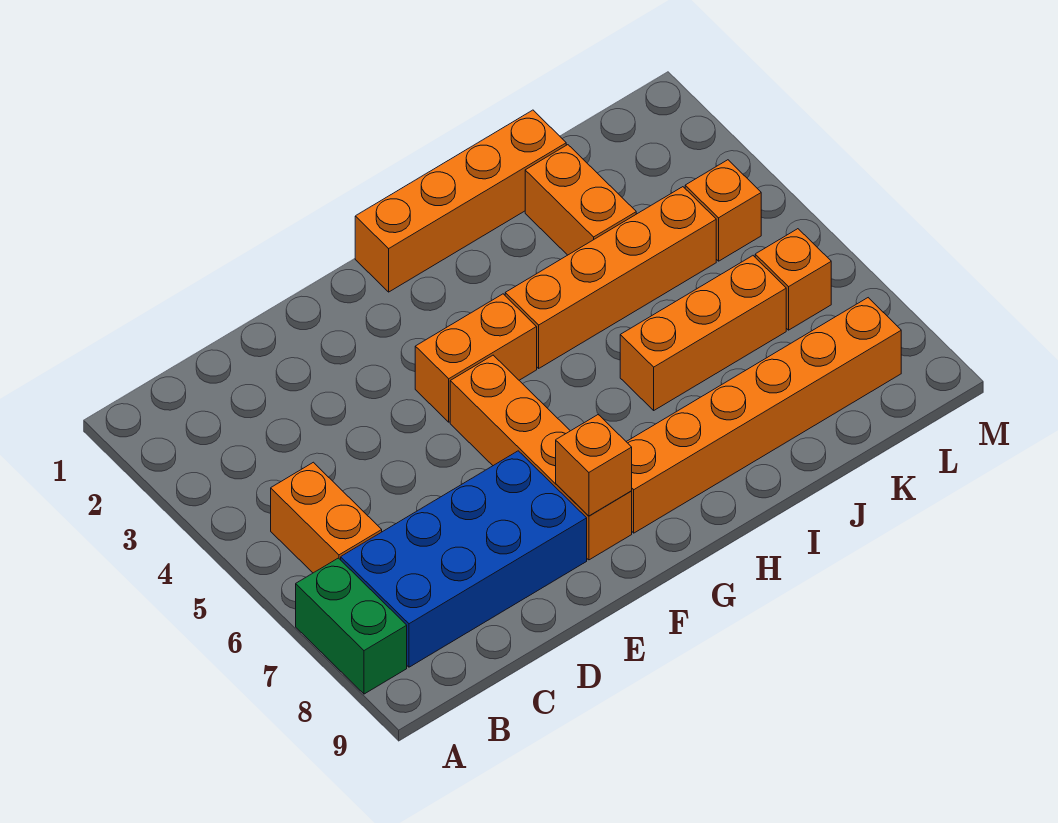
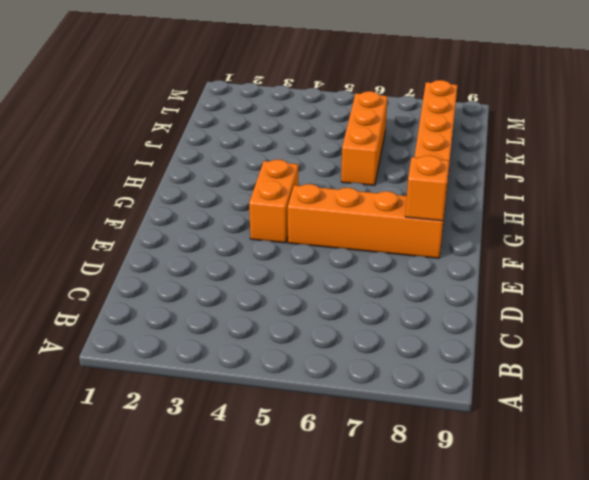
none -> green 1x2 brick [296,558,407,694]
none -> orange 1x2 brick [271,462,382,573]
none -> blue 2x4 brick [341,451,587,667]

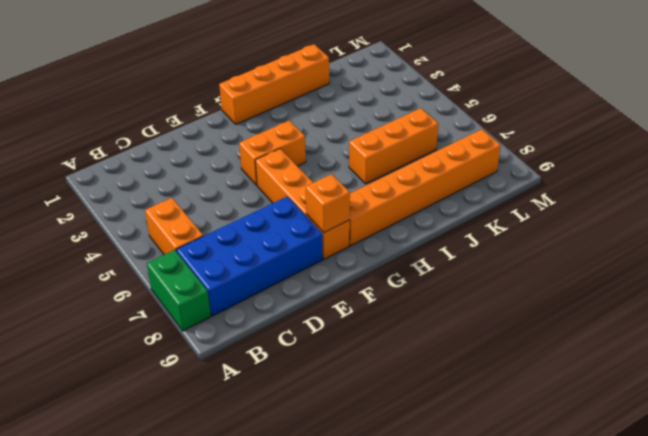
none -> orange 1x4 brick [505,187,716,368]
none -> orange 1x2 brick [525,145,636,255]
none -> orange 1x1 brick [685,160,761,261]

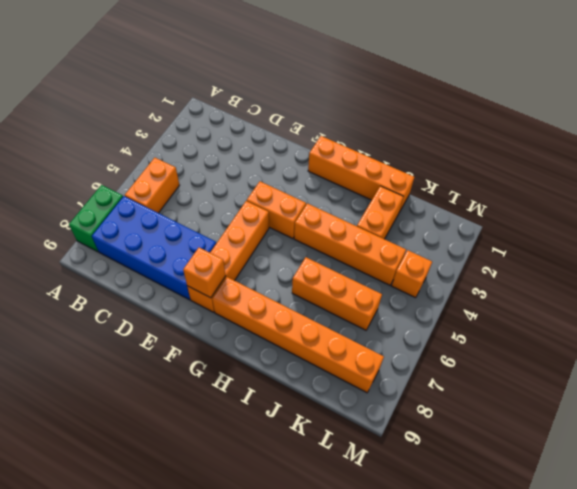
none -> orange 1x1 brick [755,229,831,330]

